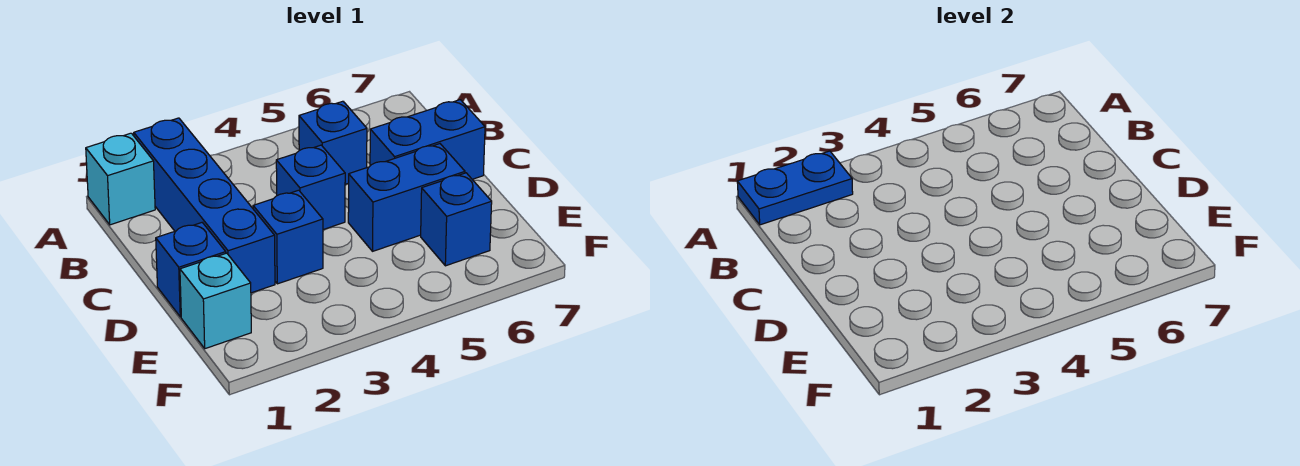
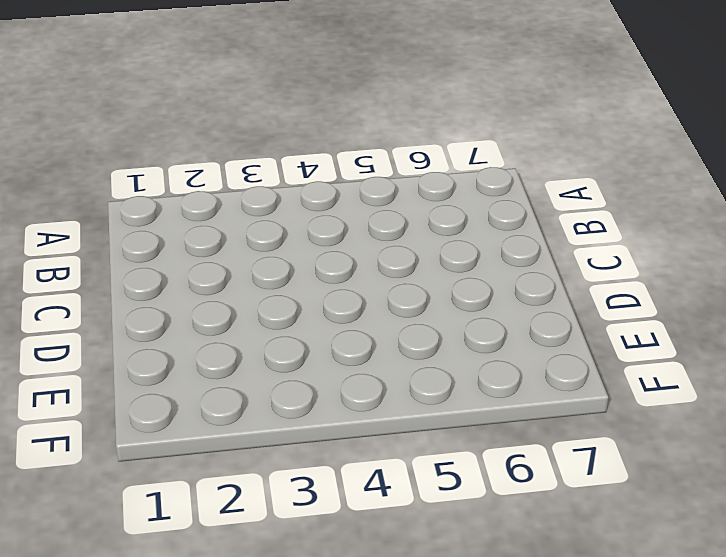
none -> cyan 1x1 brick [86,133,155,225]
none -> blue 1x4 brick [134,118,275,293]

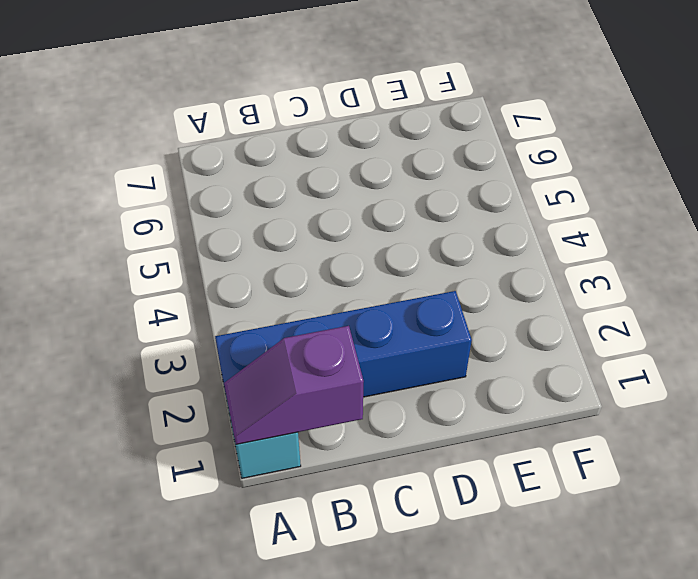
purple 1x2 slope [224,326,364,444] -> blue 1x2 plate [737,151,853,225]
none -> blue 1x1 brick [299,101,367,184]
none -> blue 1x1 brick [276,145,345,230]

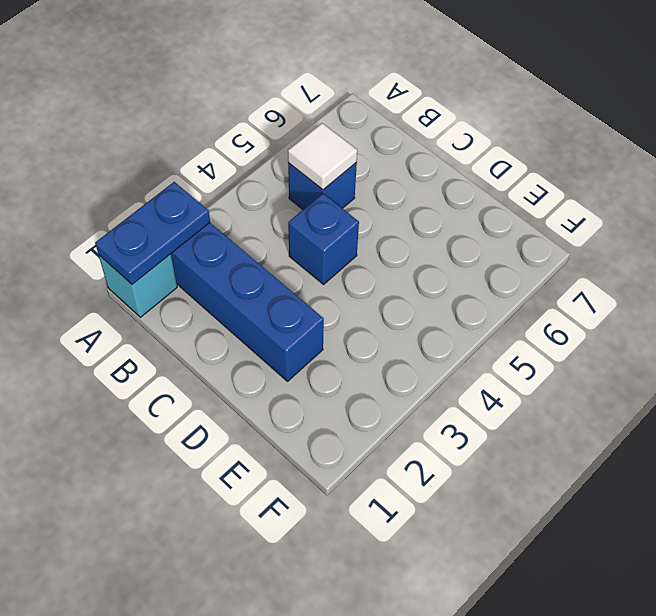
white 1x1 tile [288,123,357,190] -> none
none -> blue 1x2 brick [370,100,485,179]
none -> blue 1x1 brick [156,223,226,317]

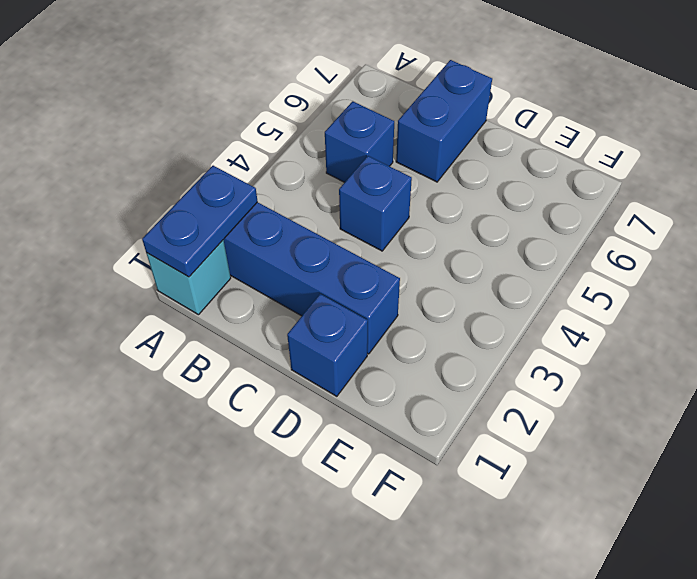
none -> blue 1x1 brick [253,190,323,284]
none -> blue 1x2 brick [348,144,465,251]

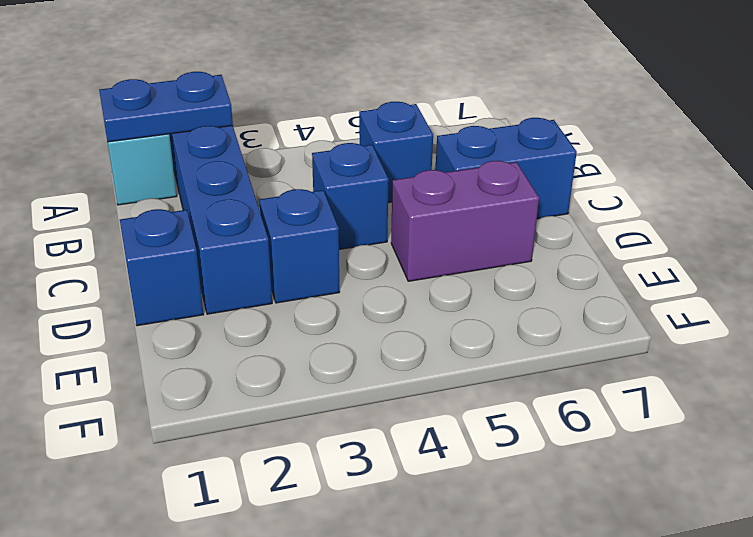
purple 1x2 brick [391,161,539,281] -> blue 1x2 brick [348,144,465,251]
none -> cyan 1x1 brick [180,253,251,349]
none -> blue 1x1 brick [421,173,492,266]

